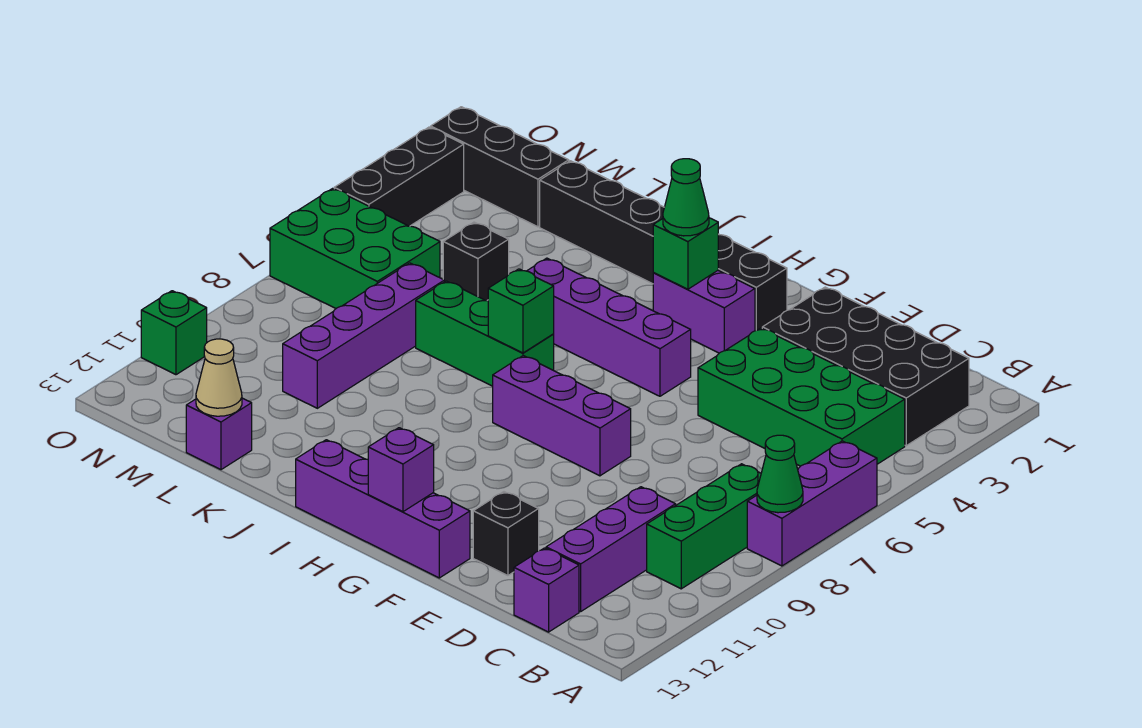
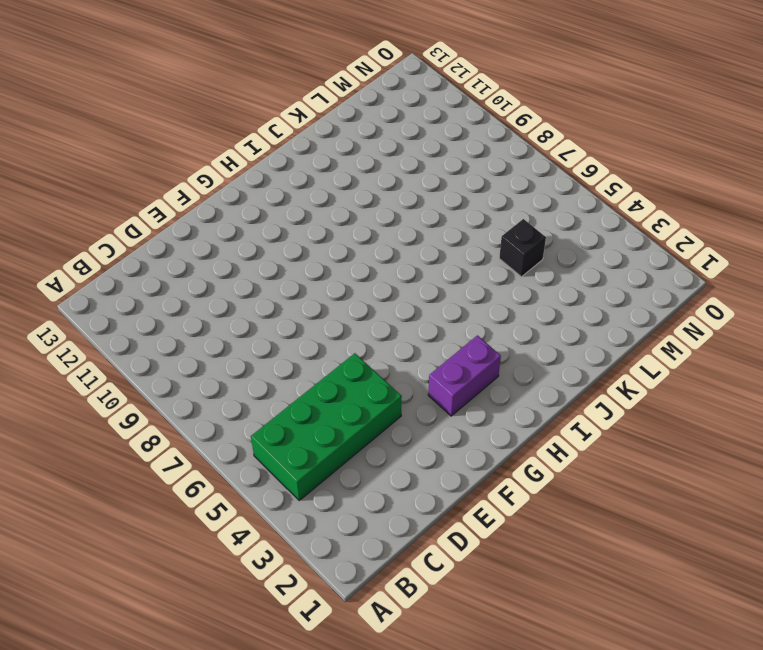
none -> purple 1x3 brick [747,441,877,566]
none -> black 2x4 brick [762,287,969,446]
none -> green 1x3 brick [647,464,761,589]

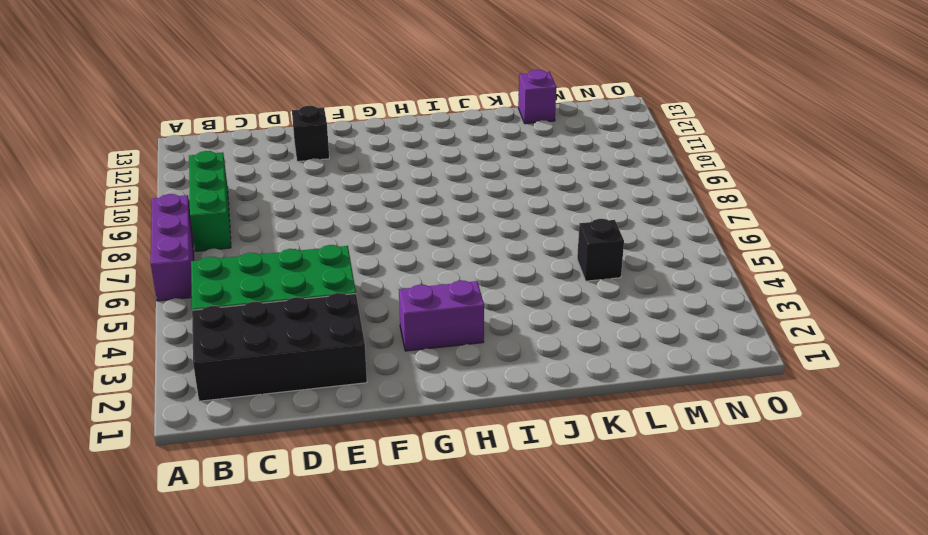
none -> purple 1x3 brick [546,487,676,612]
none -> purple 1x1 brick [514,548,579,632]
none -> purple 1x3 brick [493,356,631,476]

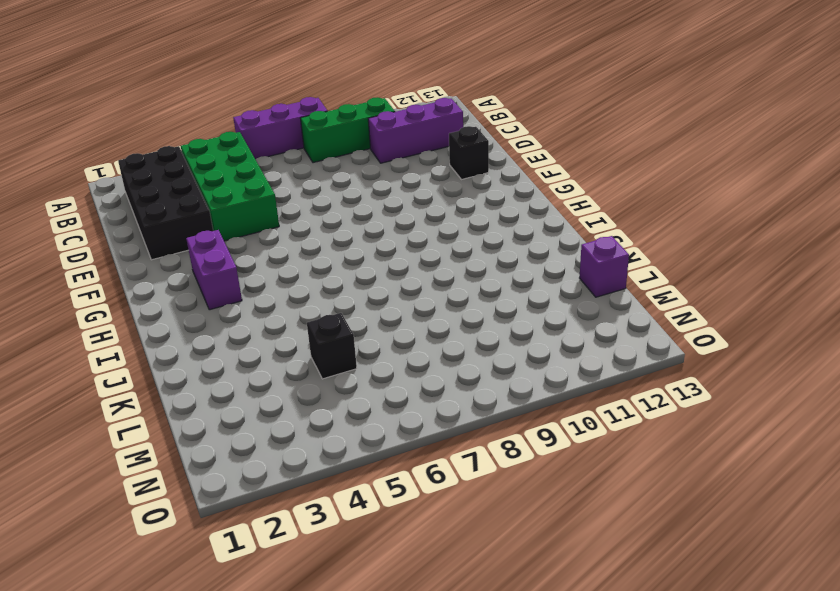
none -> purple 1x1 brick [514,548,579,632]
none -> purple 1x3 brick [493,356,631,476]
none -> purple 1x4 brick [296,440,470,578]

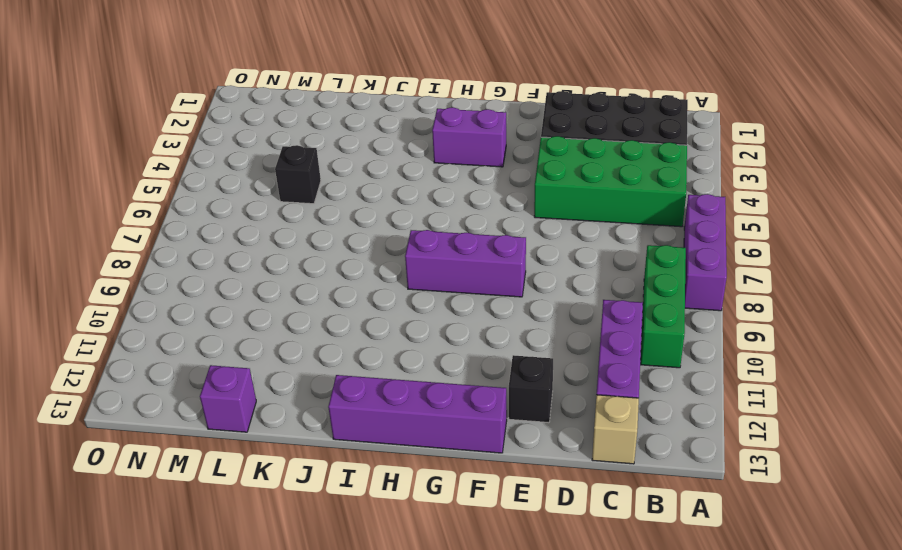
tan 1x1 brick [592,395,639,464] -> purple 1x1 brick [514,548,579,632]
none -> black 1x6 brick [540,161,787,331]
none -> purple 1x4 brick [527,258,691,396]
none -> green 1x3 brick [416,281,554,386]

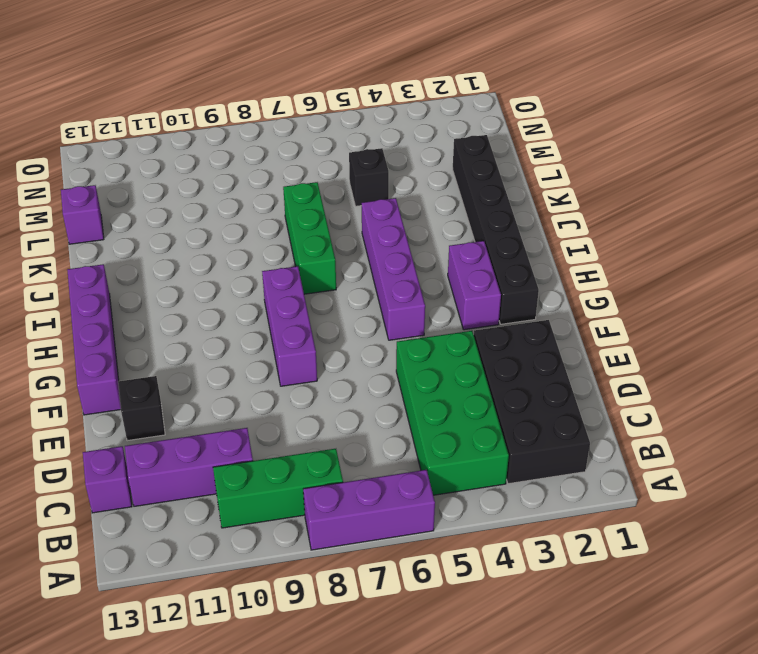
none -> purple 1x4 brick [283,263,444,408]
none -> black 1x3 brick [431,107,569,227]
none -> green 2x3 brick [270,188,440,308]

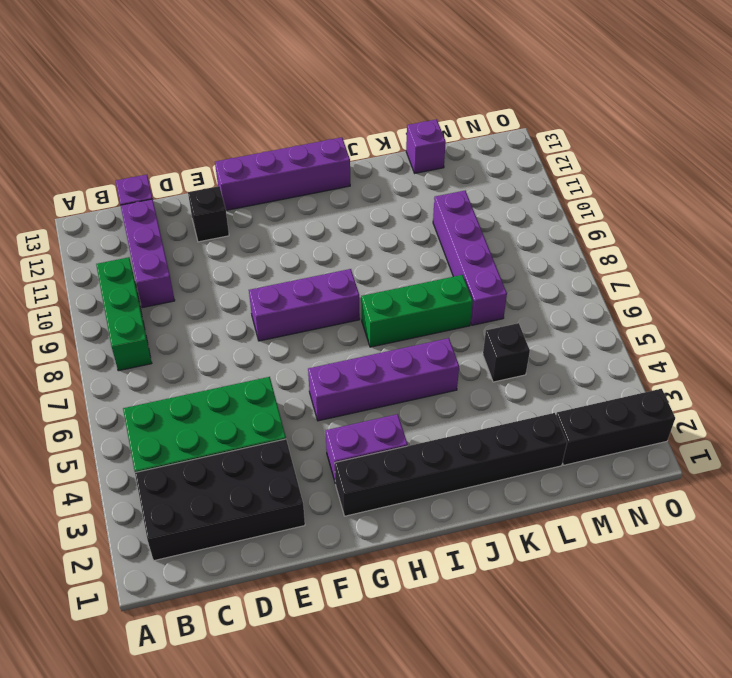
none -> purple 1x3 brick [747,441,877,566]
none -> green 2x3 brick [270,188,440,308]
none -> black 1x3 brick [334,127,464,226]

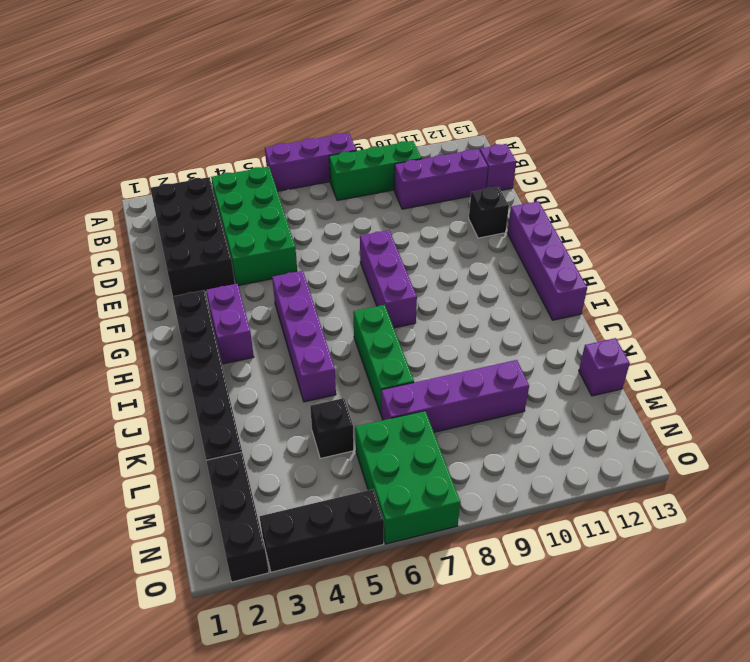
none -> green 1x1 brick [141,291,207,375]
none -> green 1x1 cone [757,435,803,513]
none -> purple 1x1 brick [368,428,434,512]

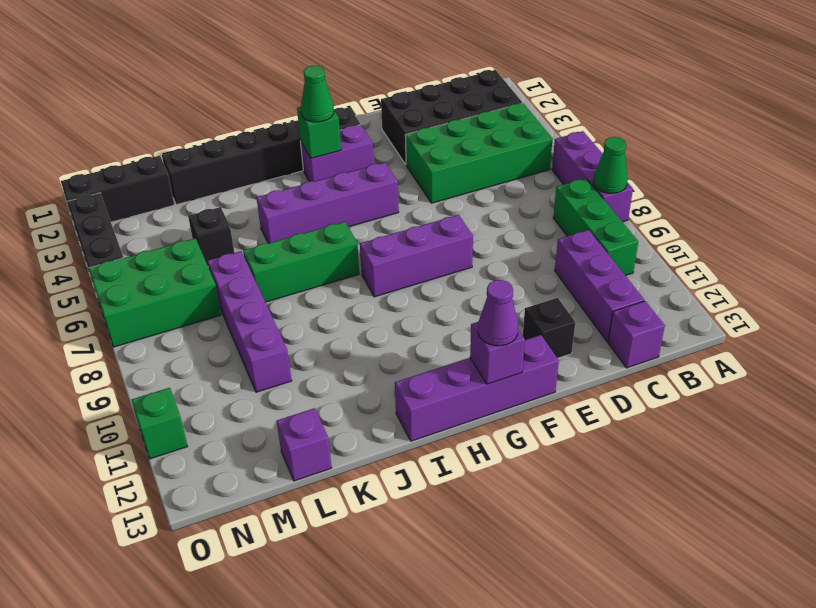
purple 1x1 cone [478,280,518,346] -> none
none -> green 1x1 brick [488,269,554,353]
none -> tan 1x1 cone [196,339,242,416]

